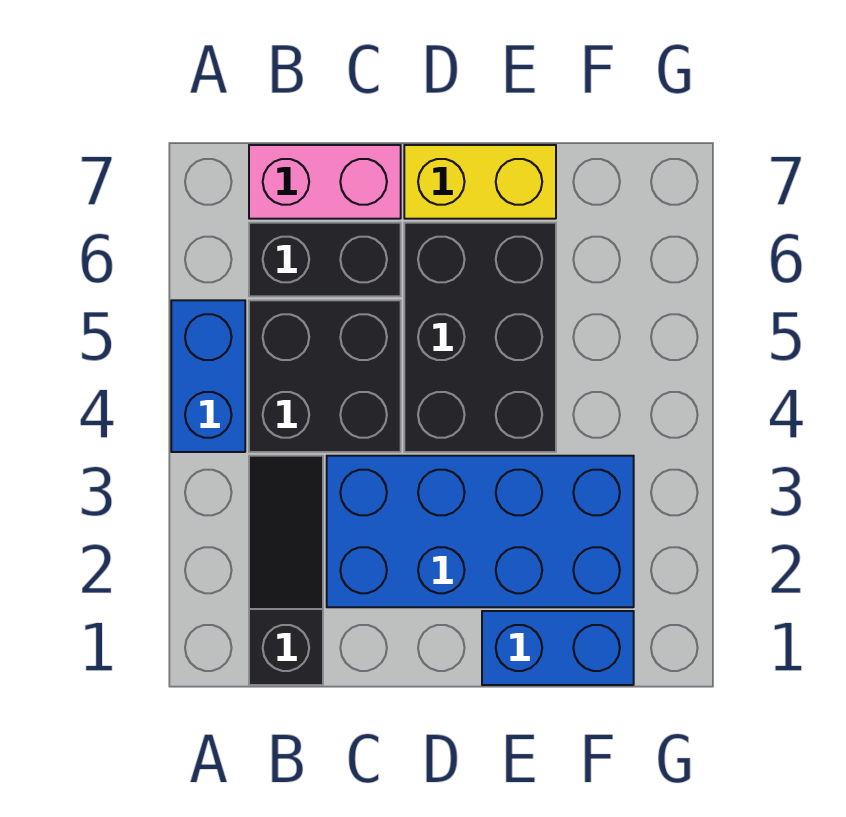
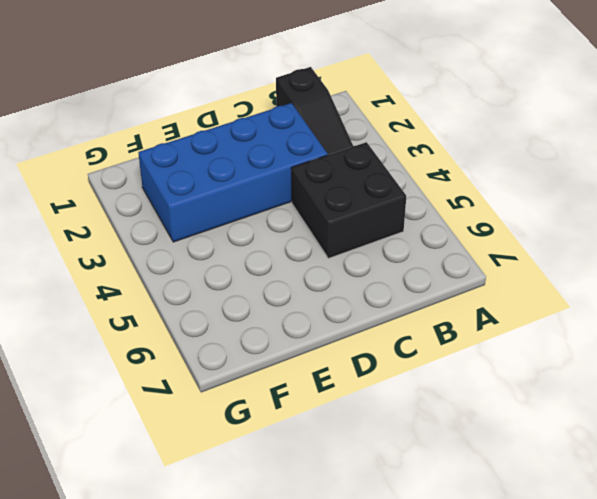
none -> blue 1x2 brick [171,300,245,452]
none -> black 1x2 brick [249,223,401,296]

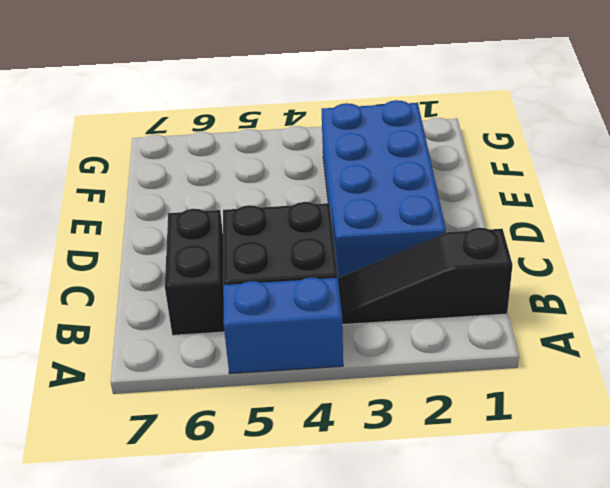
none -> pink 1x2 brick [249,145,401,219]
none -> black 2x3 brick [404,223,556,452]

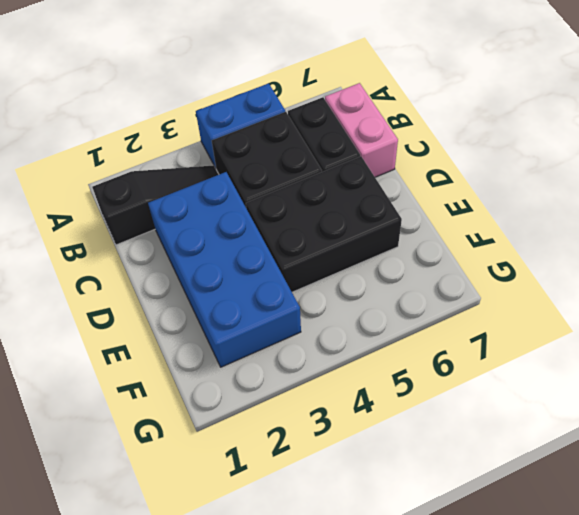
none -> yellow 1x2 brick [404,145,556,219]
none -> blue 1x2 brick [482,611,634,685]

